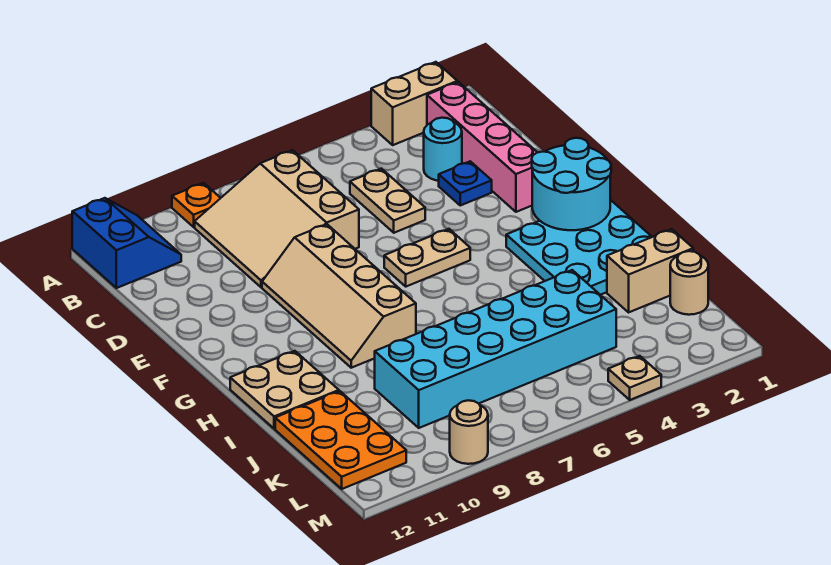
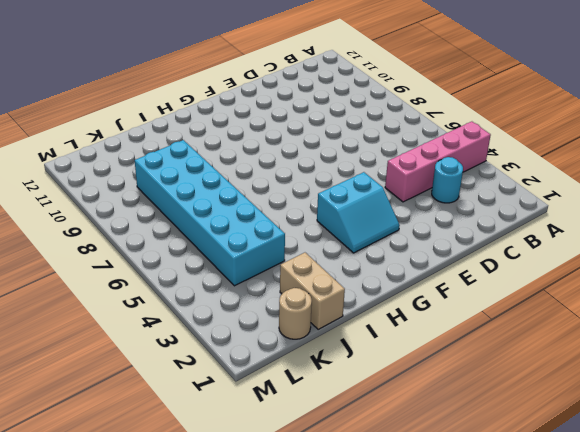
pink 1x4 brick [385,122,491,202] -> pink 1x4 brick moved to [427,82,538,212]
cyan 2x2 slope [317,172,400,253] -> cyan 3x3 plate [506,200,652,295]
none -> tan 1x2 brick [371,62,457,145]
none -> orange 1x1 plate [172,183,220,227]
none -> blue 2x2 slope [72,198,181,288]

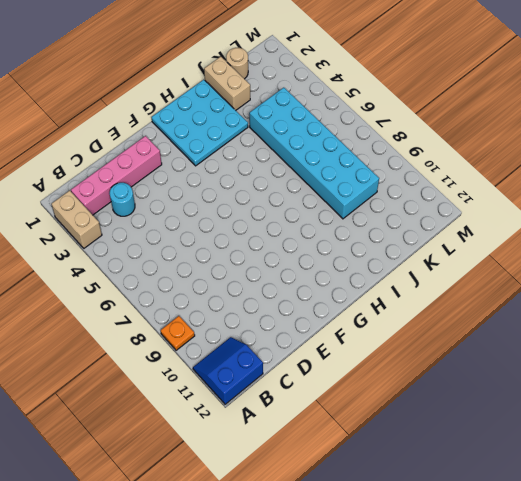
none -> tan 3x3 slope [195,150,359,287]
none -> tan 1x2 plate [350,169,425,233]
none -> blue 1x1 plate [439,161,492,205]

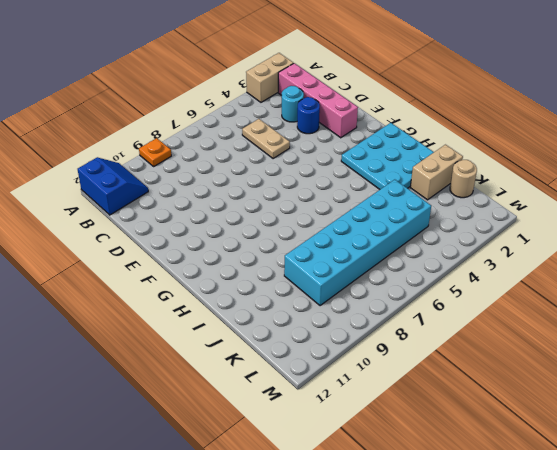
blue 1x1 round brick [297,97,320,134] -> blue 1x1 plate [439,161,492,205]
none -> tan 3x3 slope [195,150,359,287]
none -> tan 2x4 slope [262,224,416,368]
none -> tan 1x2 plate [384,229,470,287]

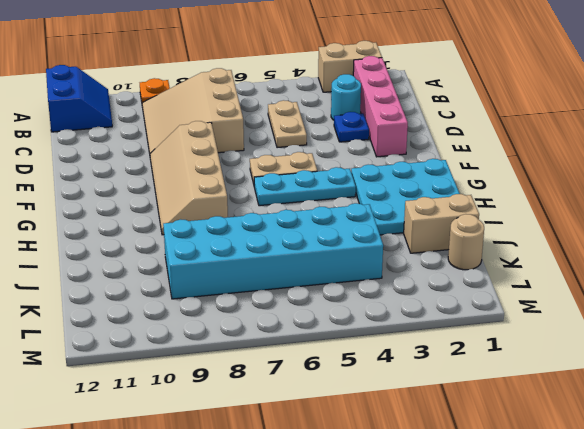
cyan 1x3 plate [254,167,356,206] -> none
none -> tan 2x2 plate [230,351,339,429]
none -> orange 2x3 plate [275,391,406,489]
none -> tan 1x1 plate [608,356,661,400]

